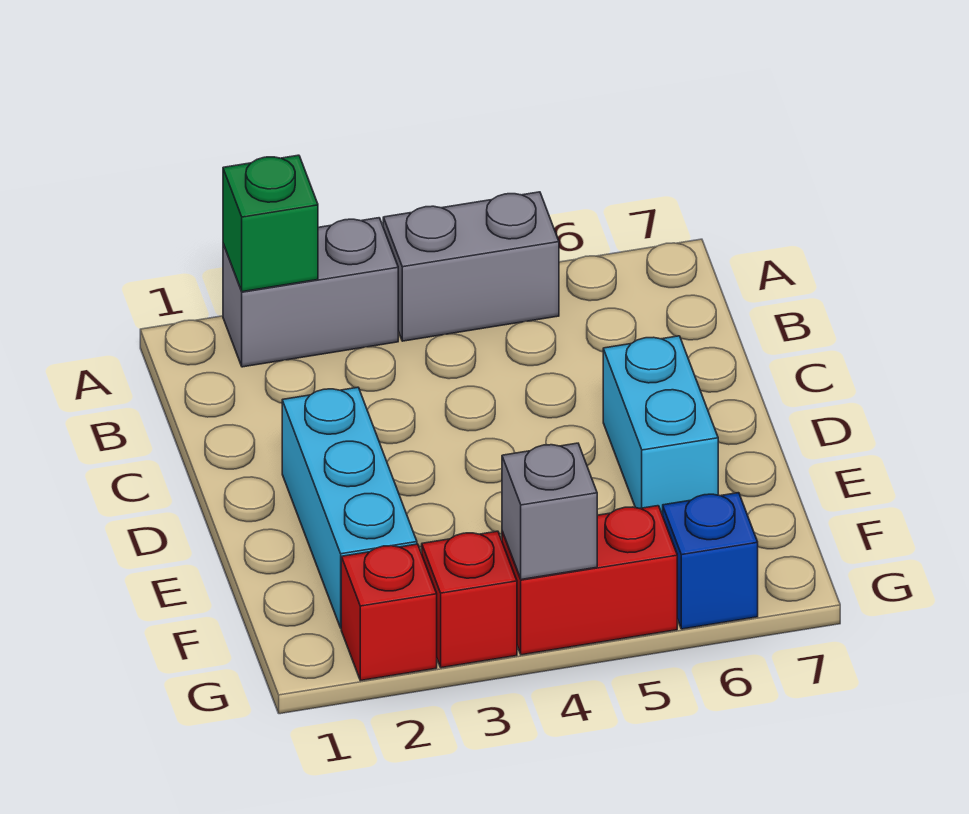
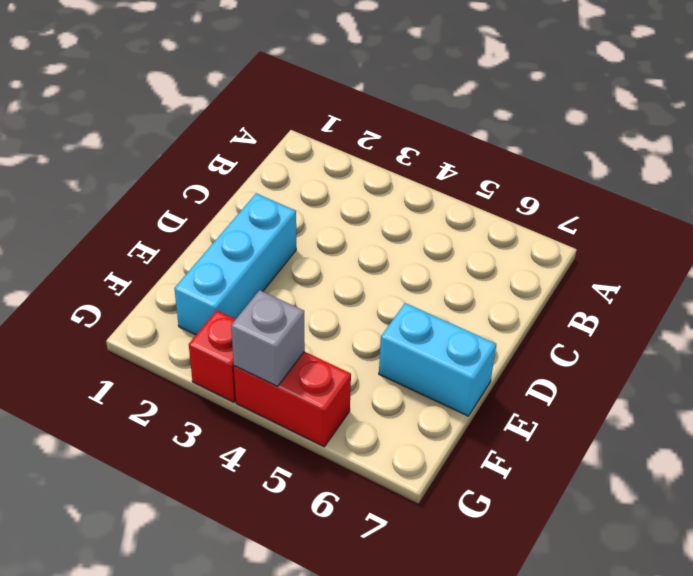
cyan 1x2 brick [379,303,496,416] -> cyan 1x2 brick turned to [603,336,718,515]
none -> grey 1x2 brick [223,218,398,367]
none -> grey 1x2 brick [383,192,559,341]

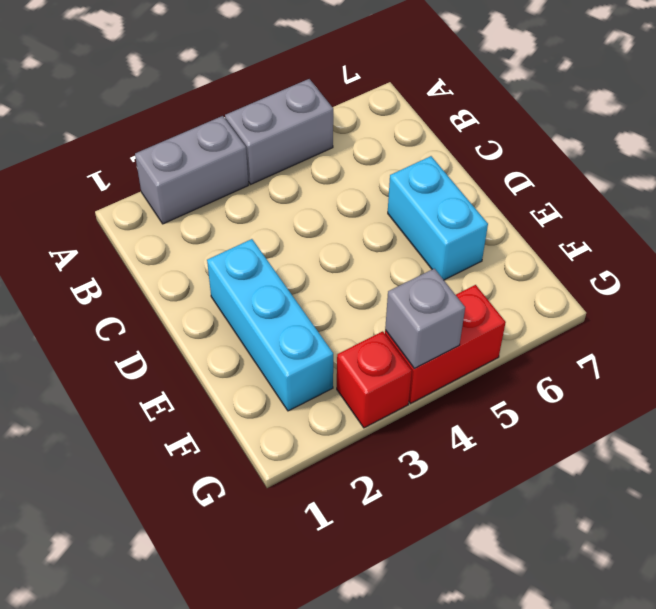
none -> red 1x1 brick [341,544,437,681]
none -> blue 1x1 brick [663,493,758,629]

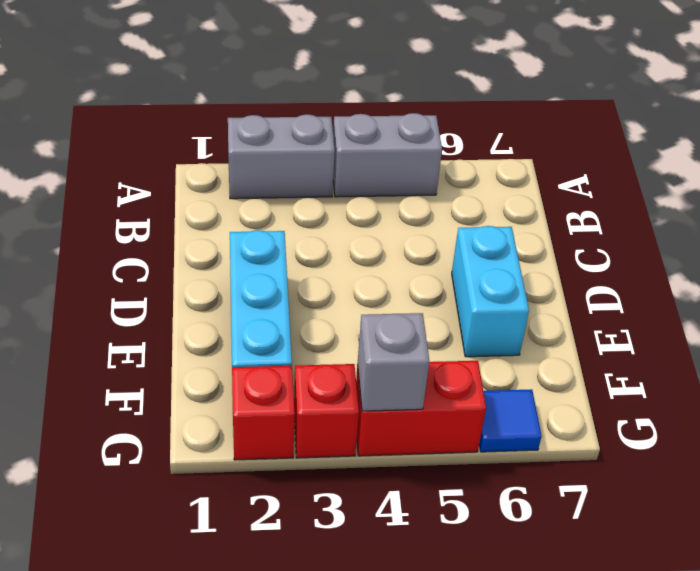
blue 1x1 tile [479,389,542,452] -> blue 1x1 brick [663,493,758,629]
none -> green 1x1 brick [223,155,318,292]

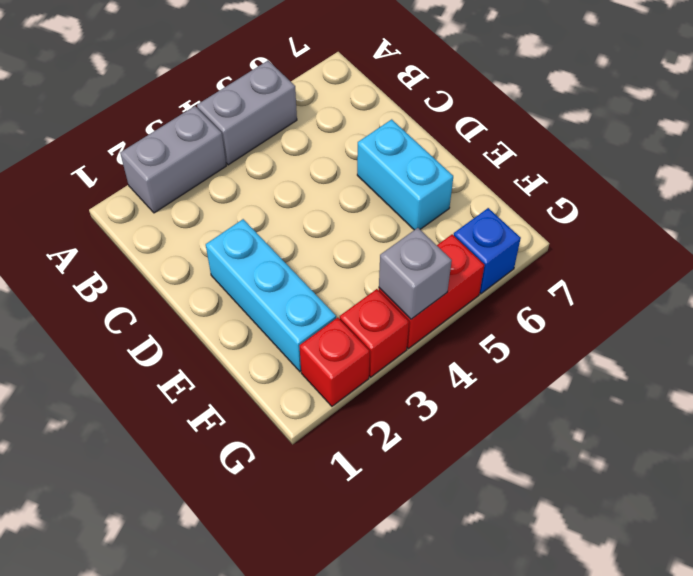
none -> green 1x1 brick [223,155,318,292]

